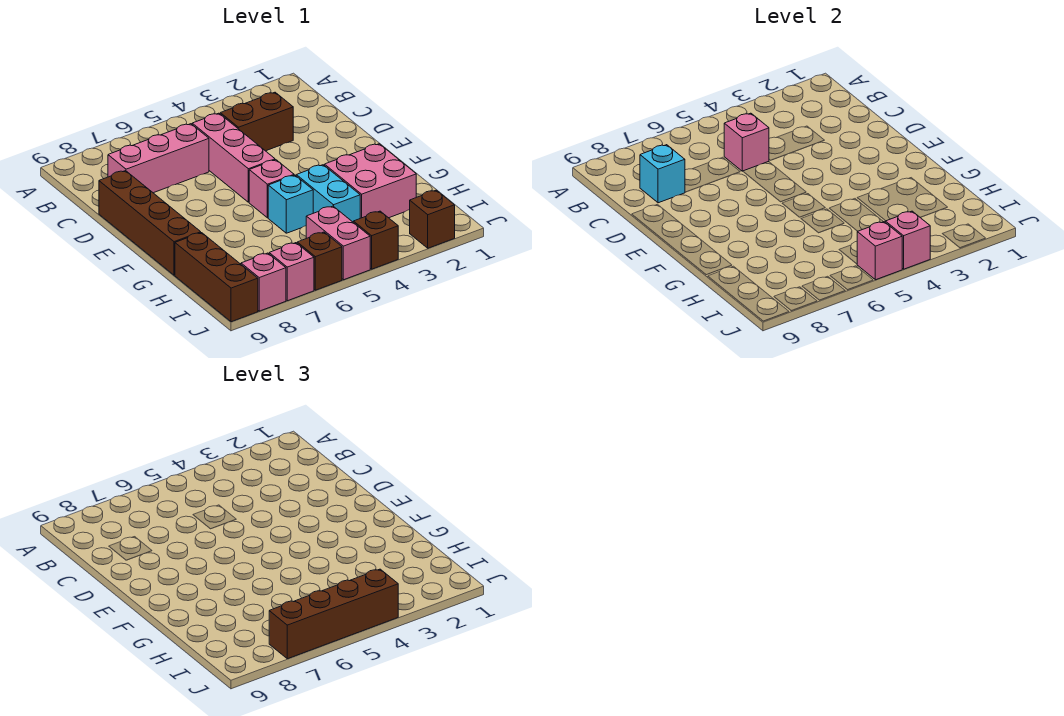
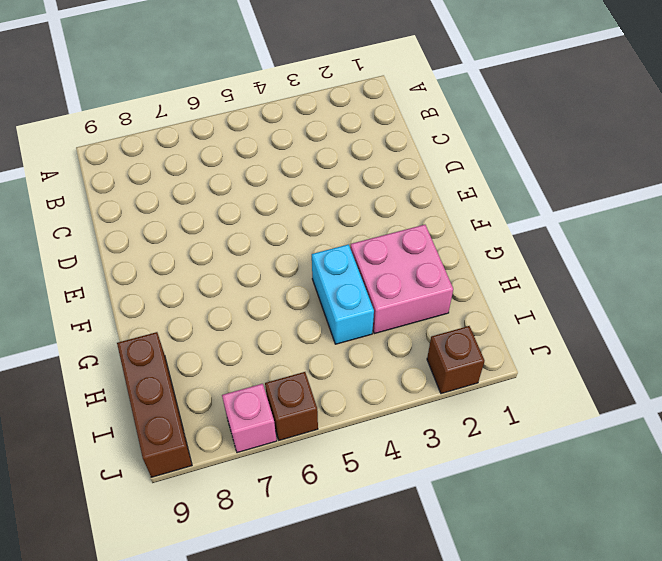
none -> brown 1x2 brick [220,92,293,151]
none -> pink 1x3 brick [192,113,275,202]
none -> pink 1x3 brick [108,124,209,193]

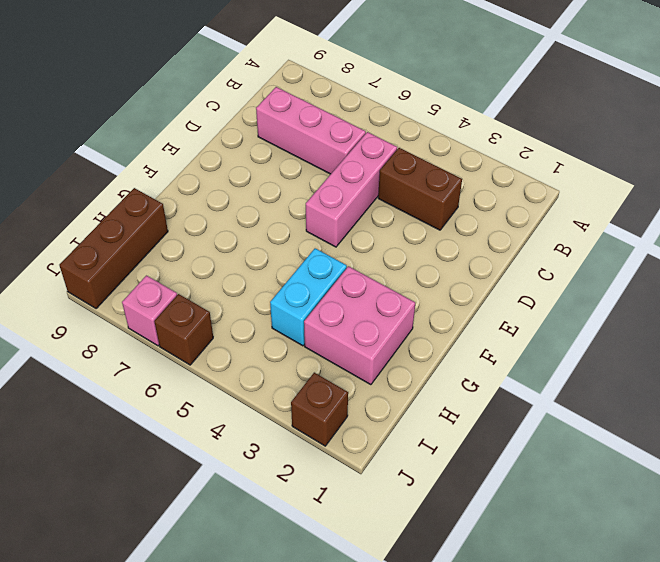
none -> brown 1x4 brick [99,171,201,275]
none -> pink 1x1 brick [249,160,294,218]
none -> cyan 1x1 brick [268,175,313,233]

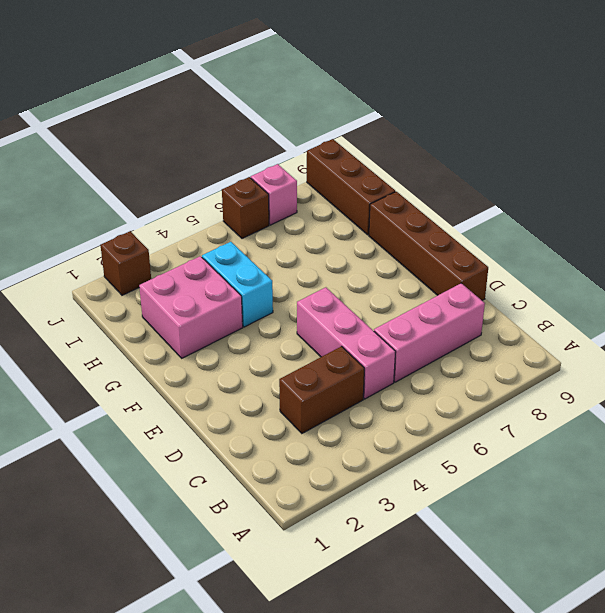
none -> pink 1x1 brick [249,160,294,218]
none -> cyan 1x1 brick [268,175,313,233]
none -> pink 1x2 brick [306,206,370,280]

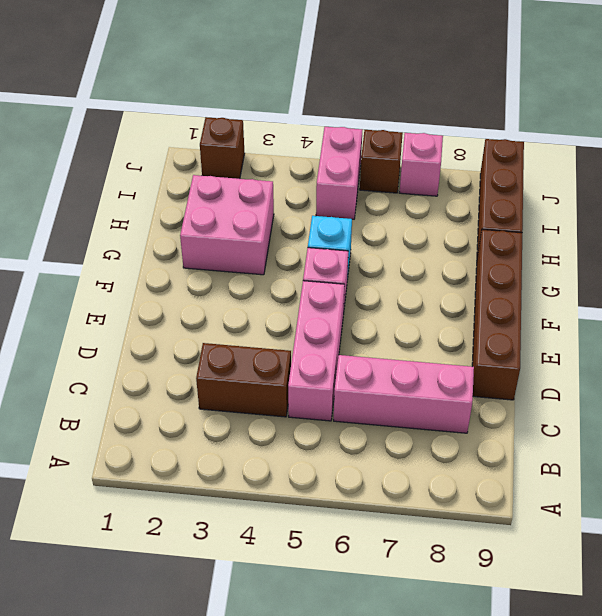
none -> cyan 1x2 brick [296,165,360,222]
none -> brown 1x1 brick [353,211,398,269]
none -> pink 1x1 brick [241,253,286,311]

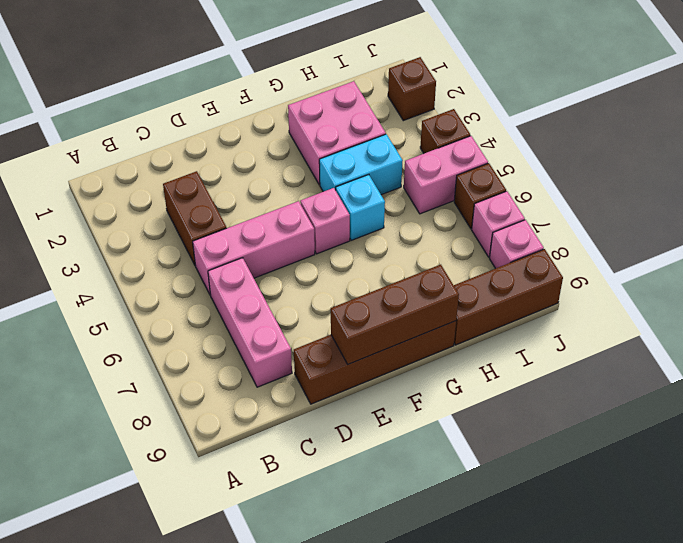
brown 1x3 brick [331,265,459,364] -> none
none -> pink 1x1 brick [724,113,769,171]
none -> cyan 1x1 brick [640,145,685,203]
none -> pink 1x1 brick [885,211,930,269]

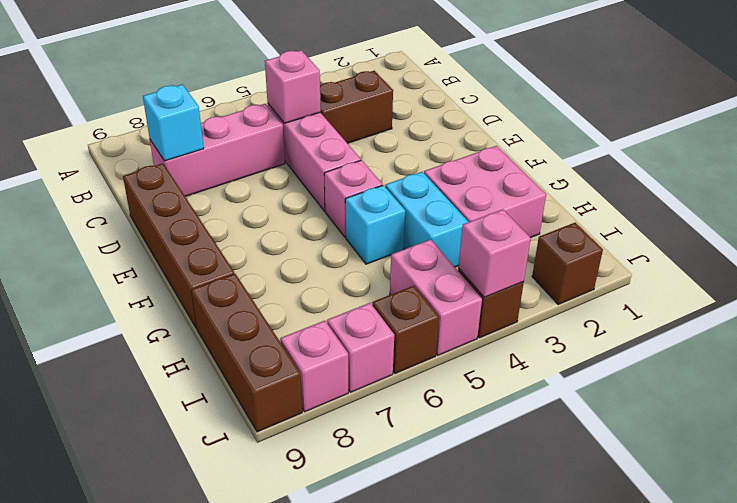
none -> pink 1x1 brick [857,222,902,280]
none -> brown 1x4 brick [269,569,398,659]

